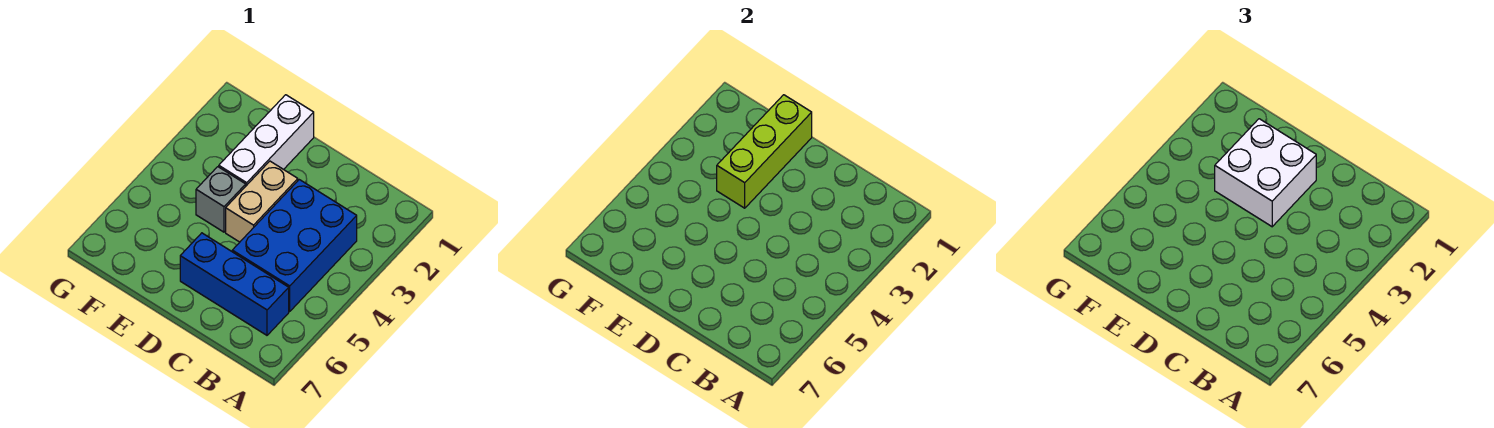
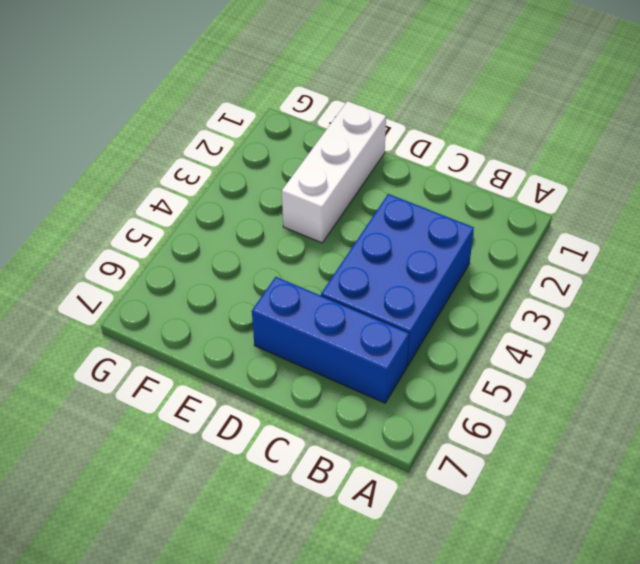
none -> tan 1x2 brick [226,161,298,242]
none -> grey 1x1 brick [196,167,246,232]

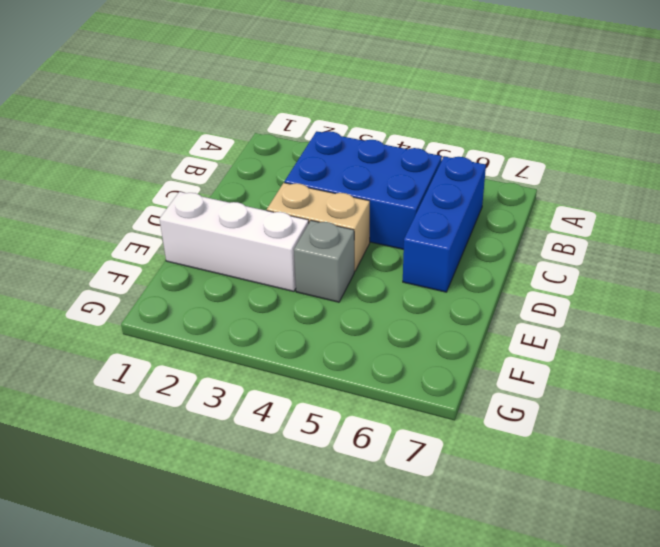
none -> lime 1x3 brick [717,95,812,208]
none -> white 2x2 brick [1215,119,1316,227]

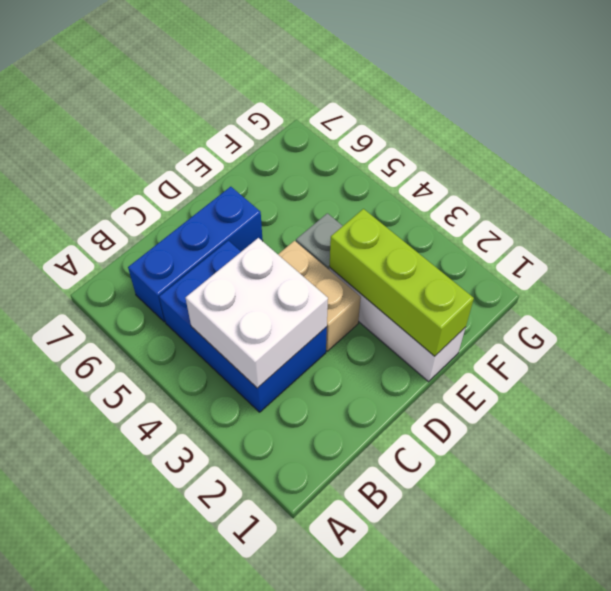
white 2x2 brick [185,238,328,388] -> white 2x2 brick moved to [1215,119,1316,227]

